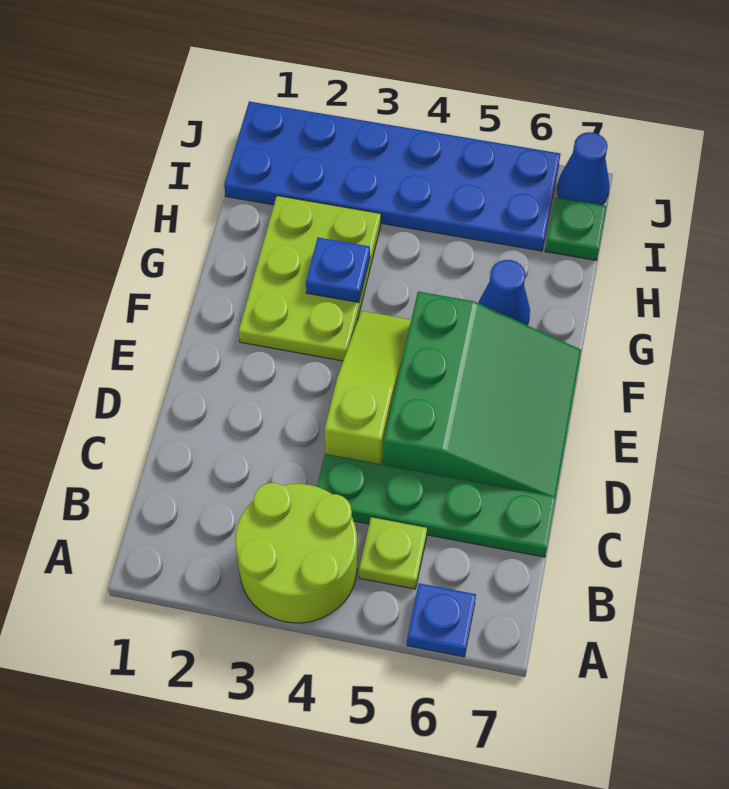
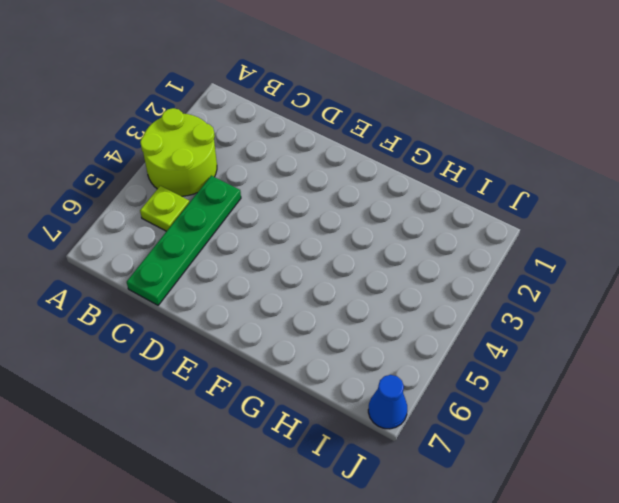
none -> blue 1x1 plate [407,583,476,657]
none -> lime 1x3 slope [325,311,411,464]
none -> green 3x3 slope [383,292,581,497]

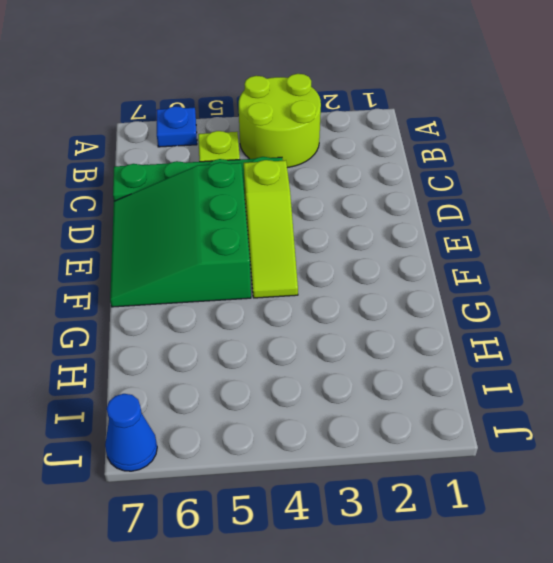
none -> lime 2x3 plate [239,196,381,361]
none -> blue 1x1 cone [478,260,530,325]
none -> blue 2x6 plate [224,101,560,251]

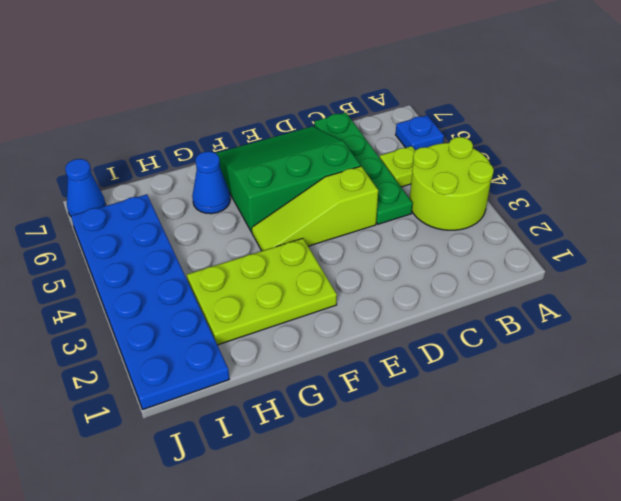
none -> green 1x1 plate [545,197,606,260]
none -> blue 1x1 plate [306,237,370,302]

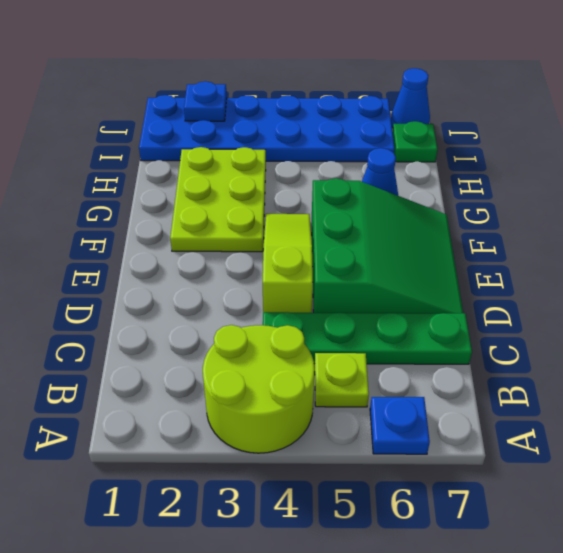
blue 1x1 plate [184,81,227,121] -> blue 1x1 plate moved to [306,237,370,302]

